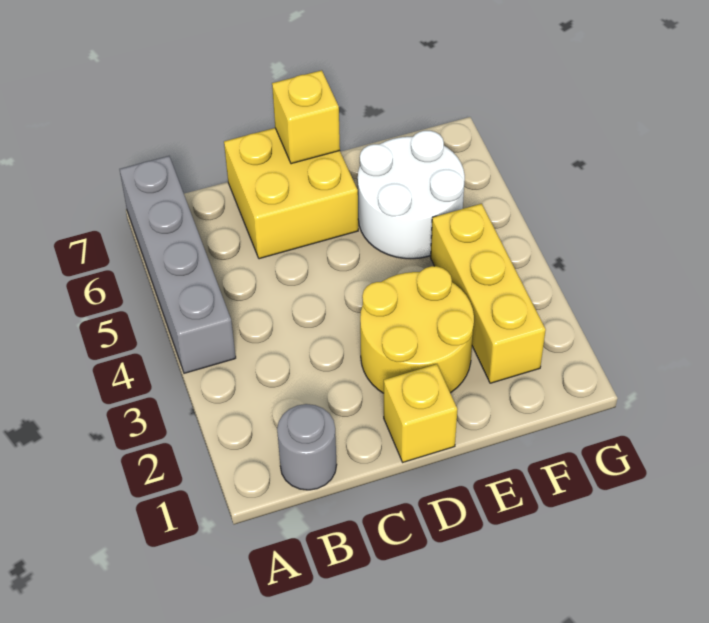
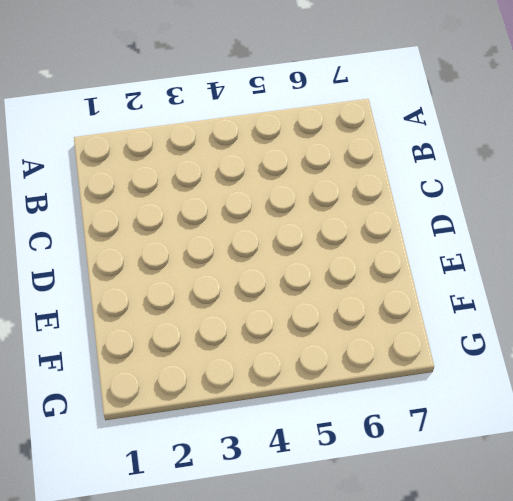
none -> grey 1x4 brick [120,156,236,373]
none -> grey 1x1 round brick [277,404,337,490]

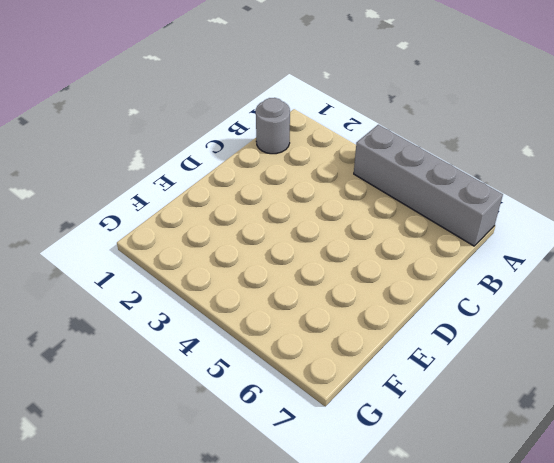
none -> yellow 2x2 brick [224,128,358,259]
none -> yellow 1x1 brick [384,364,457,462]

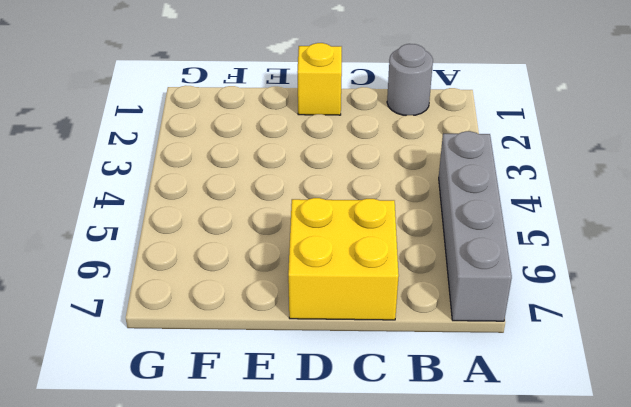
none -> yellow 2x2 round brick [360,266,474,393]
none -> white 2x2 round brick [358,131,465,259]

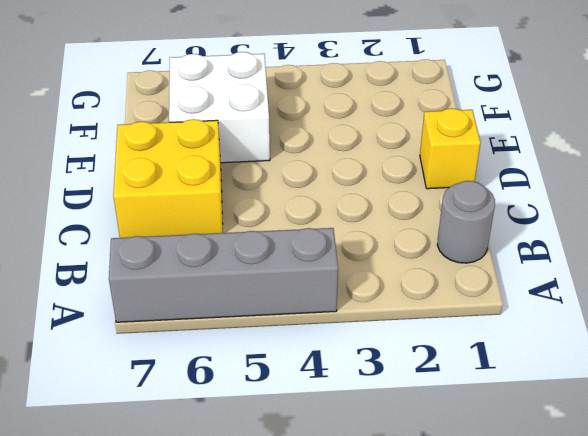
white 2x2 brick [169,52,270,163] -> white 2x2 round brick [358,131,465,259]
none -> yellow 2x2 round brick [360,266,474,393]
none -> yellow 1x3 brick [431,204,546,383]

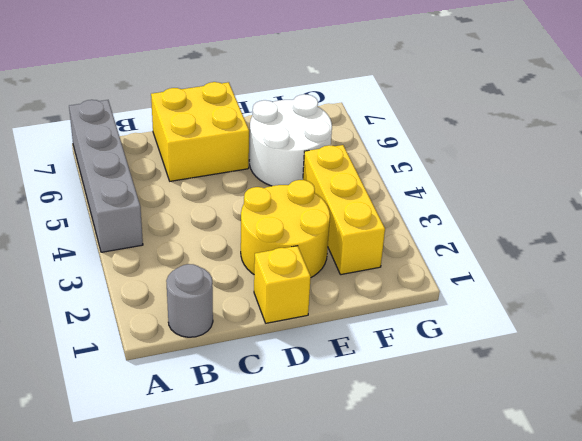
none -> yellow 1x1 brick [272,70,340,164]

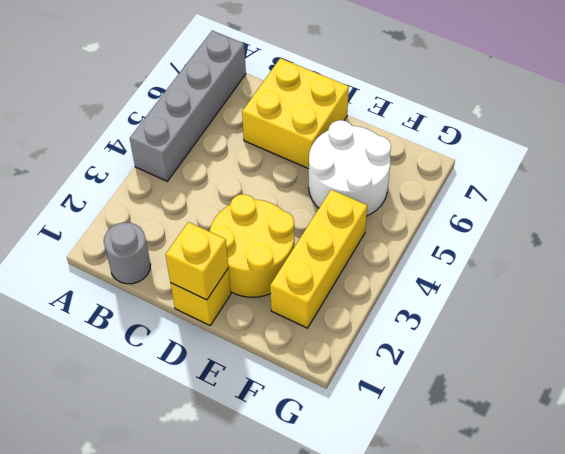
yellow 1x1 brick [166,222,228,300] -> yellow 1x1 brick moved to [272,70,340,164]

